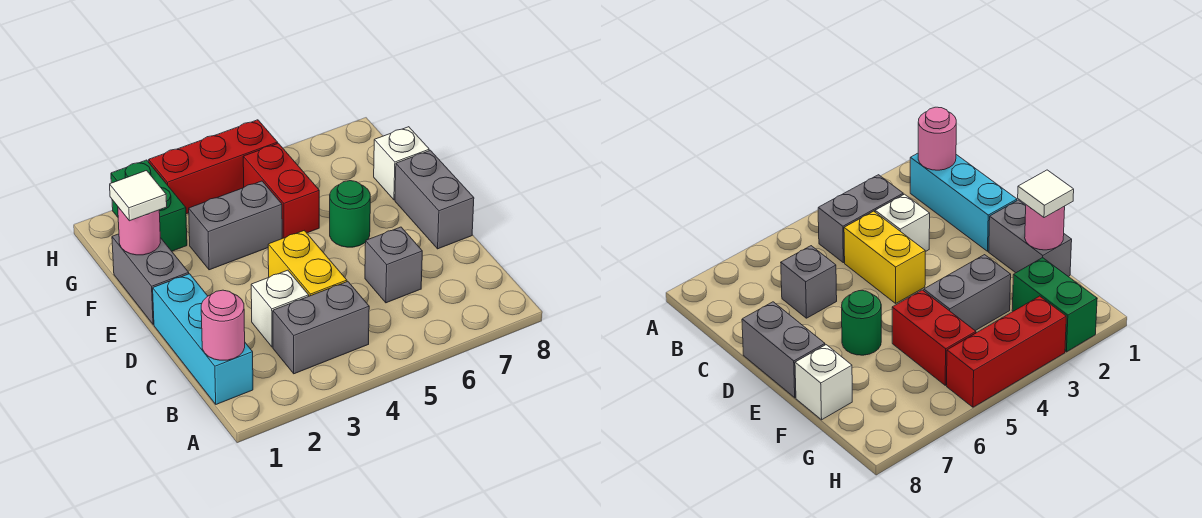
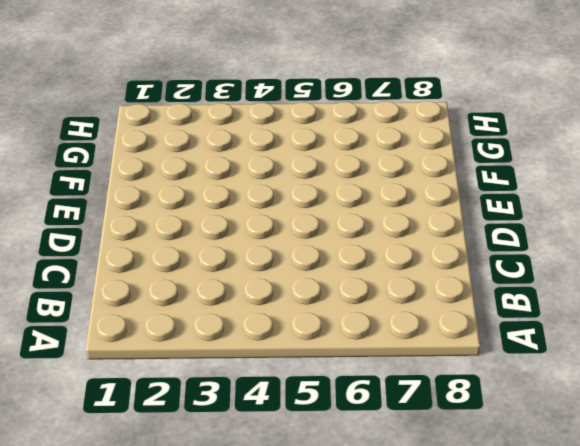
none -> cyan 1x3 brick [153,274,253,404]
none -> grey 1x2 brick [273,282,369,374]
none -> white 1x1 brick [251,270,309,347]

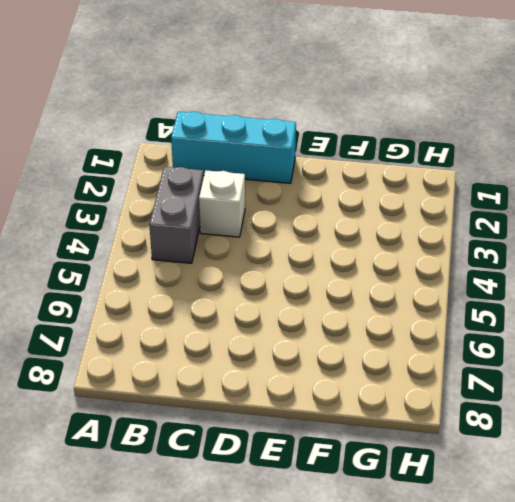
none -> yellow 1x2 brick [268,231,347,296]
none -> grey 1x1 brick [365,227,422,303]
none -> grey 1x2 brick [395,150,474,249]

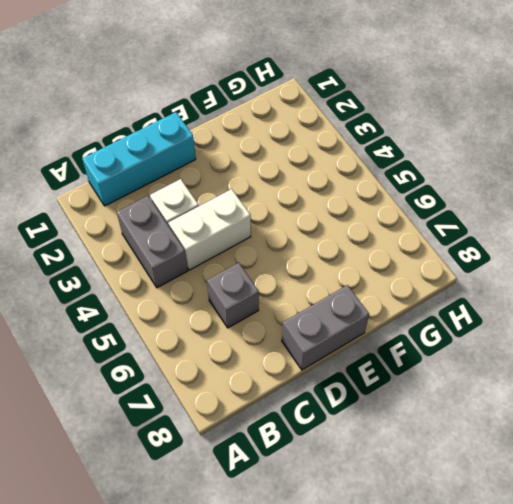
white 1x2 brick [168,189,251,270] -> yellow 1x2 brick [268,231,347,296]
none -> grey 1x2 brick [112,234,189,324]
none -> green 1x1 round brick [330,181,370,247]
none -> grey 1x2 brick [189,181,282,270]

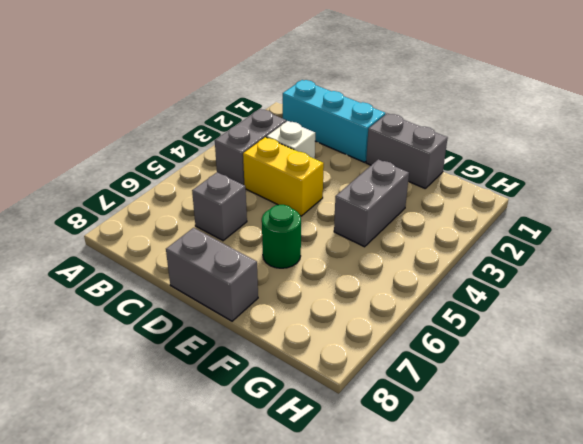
none -> red 1x2 brick [243,143,319,238]
none -> white 1x1 brick [374,127,429,200]
none -> green 1x2 brick [111,160,187,251]

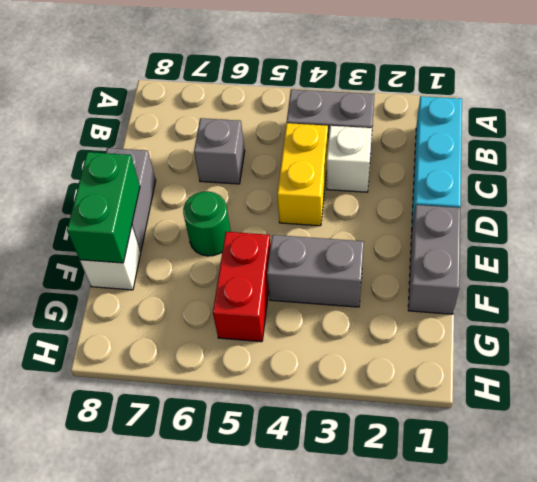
green 1x2 brick [67,152,140,263] -> green 1x2 brick moved to [111,160,187,251]
none -> red 1x3 brick [149,120,278,214]
none -> pink 1x1 round brick [201,290,245,360]
none -> pink 1x1 round brick [118,207,160,255]

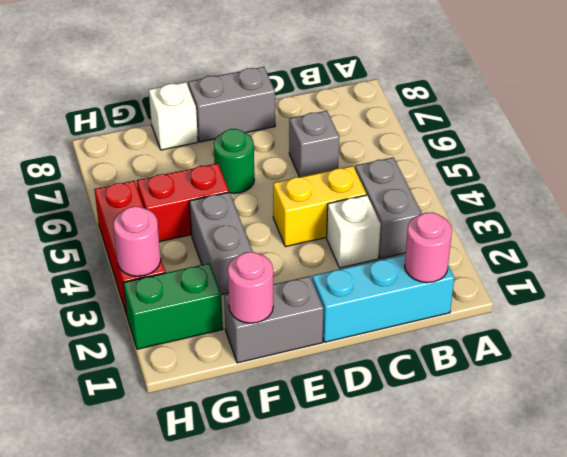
pink 1x1 round brick [113,206,161,276] -> none
none -> white 1x1 tile [110,171,167,221]

